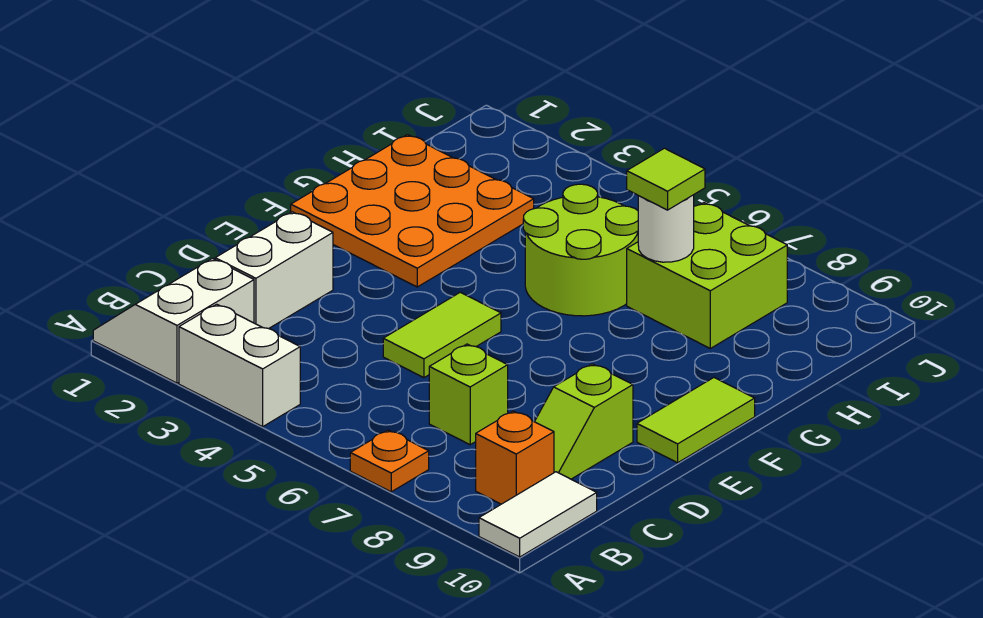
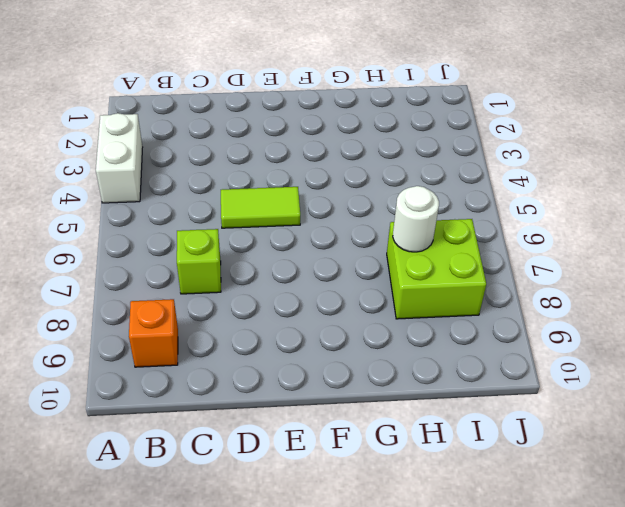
none -> white 2x2 slope [93,258,254,383]
none -> orange 1x1 plate [350,430,429,492]
none -> white 1x2 tile [479,472,597,557]

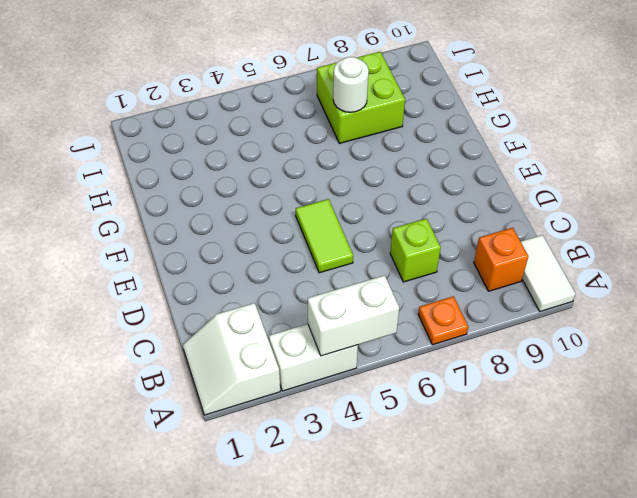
white 1x2 brick [308,275,399,356] -> white 1x2 brick turned to [215,212,333,329]
none -> lime 1x2 slope [535,364,633,479]
none -> lime 1x2 tile [637,378,755,463]
none -> orange 3x3 plate [291,135,534,287]

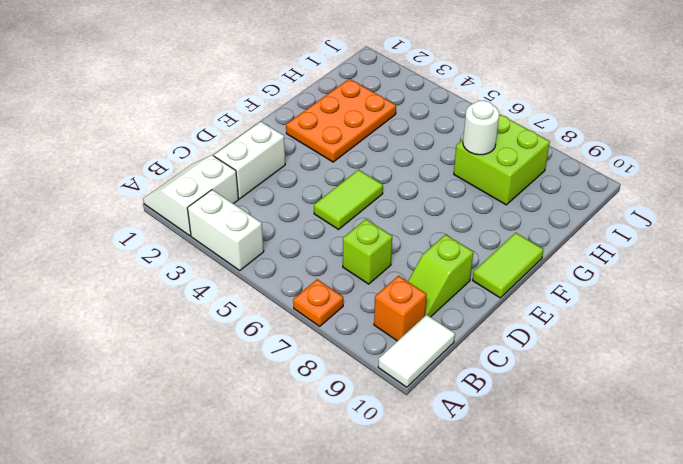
orange 2x3 plate [286,79,396,162] -> orange 3x3 plate [291,135,534,287]
none -> lime 2x2 round brick [523,184,638,316]
none -> lime 1x1 tile [627,148,705,210]

